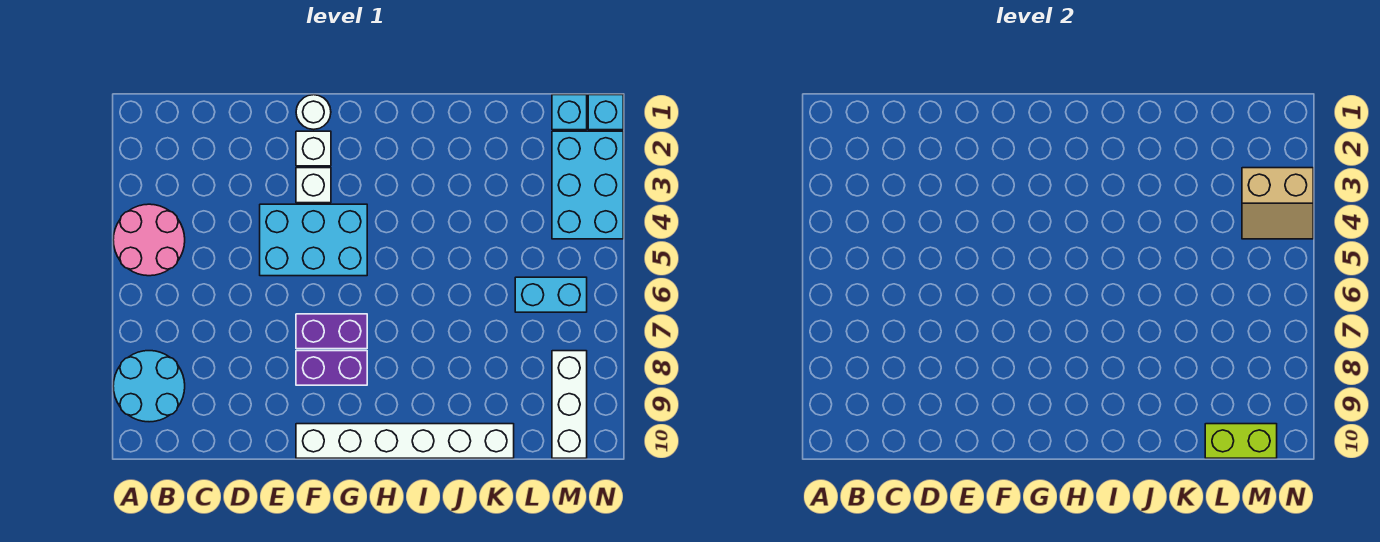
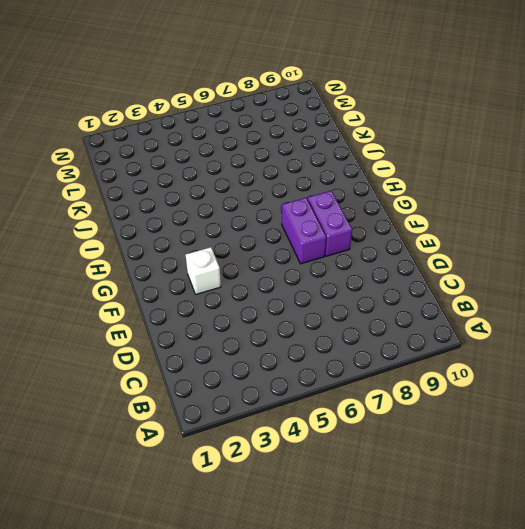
none -> pink 2x2 round brick [113,204,185,276]
none -> cyan 2x2 round brick [113,351,185,422]
none -> cyan 2x3 brick [260,204,367,276]

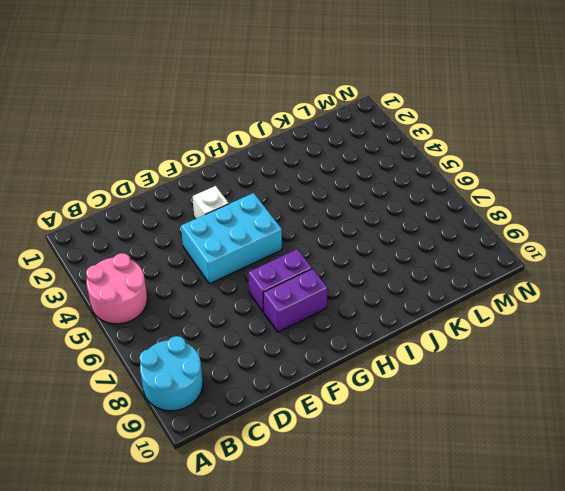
none -> white 1x1 round brick [296,95,331,129]
none -> white 1x1 brick [296,131,331,166]
none -> white 1x6 brick [296,424,514,458]

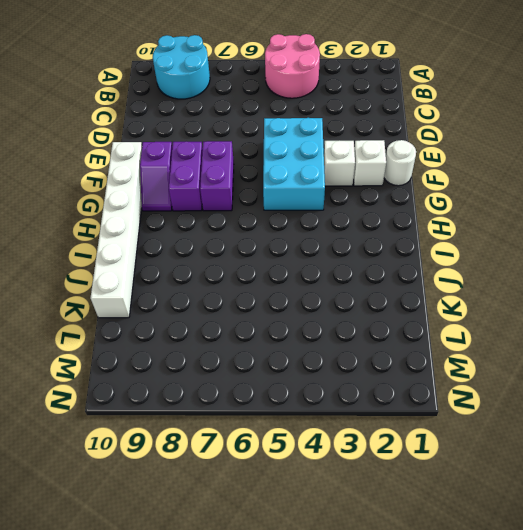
purple 1x2 slope [140,142,172,211] -> none
none -> cyan 1x2 brick [515,277,587,312]
none -> cyan 1x1 brick [552,95,587,130]
none -> cyan 2x3 brick [552,131,623,239]

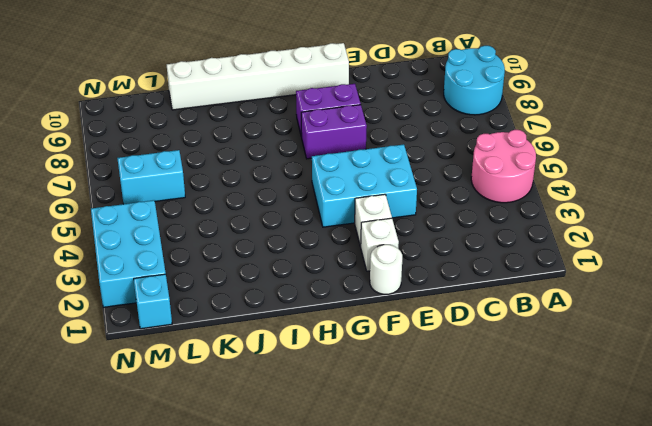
none -> white 1x3 brick [552,351,587,458]
none -> cyan 1x1 brick [588,95,623,130]
none -> lime 1x2 brick [1205,424,1277,458]

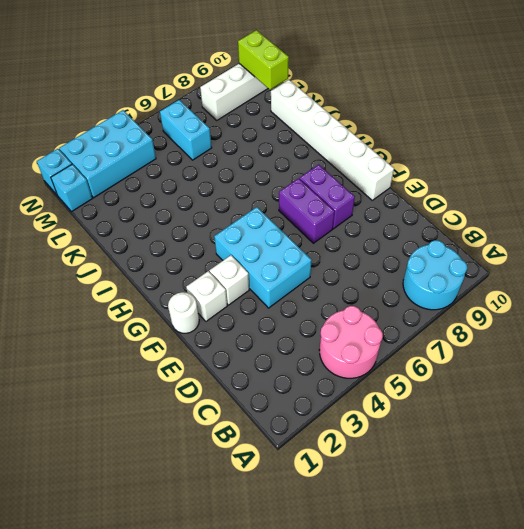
none -> tan 2x2 slope [1242,168,1313,239]

